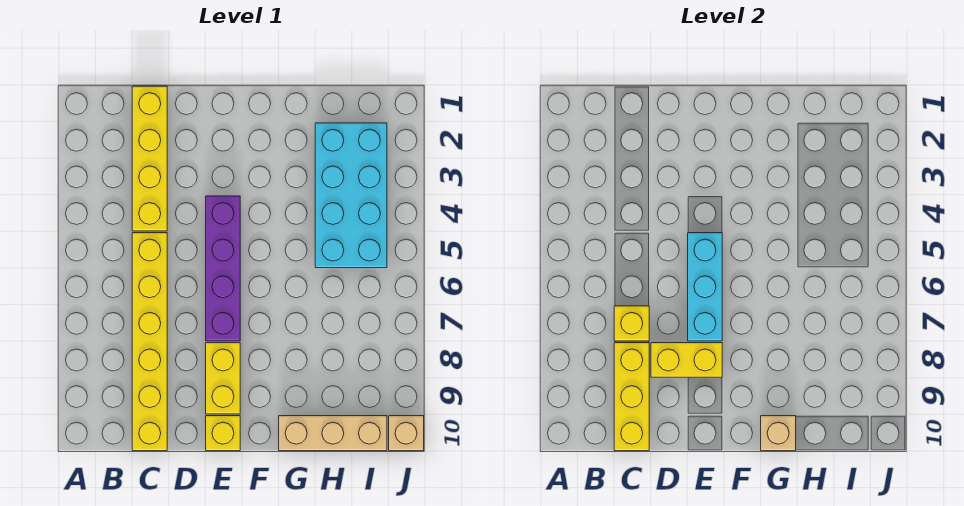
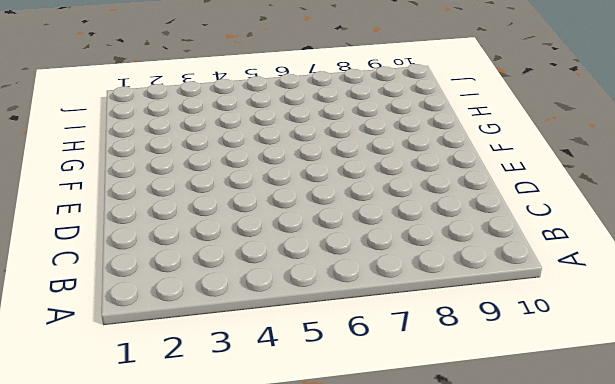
none -> yellow 1x4 brick [132,86,167,231]
none -> yellow 1x6 brick [132,233,167,451]
none -> purple 1x4 brick [206,196,240,341]

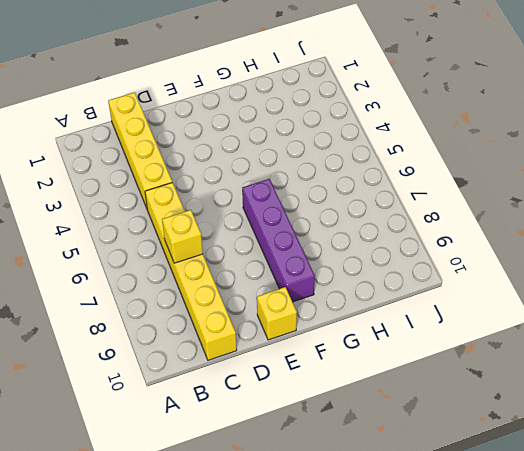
purple 1x4 brick [242,179,315,302] -> purple 1x4 brick moved to [206,196,240,341]
none -> yellow 1x2 brick [206,343,240,414]
none -> tan 1x3 brick [279,416,387,451]
none -> cyan 2x4 brick [315,123,387,268]

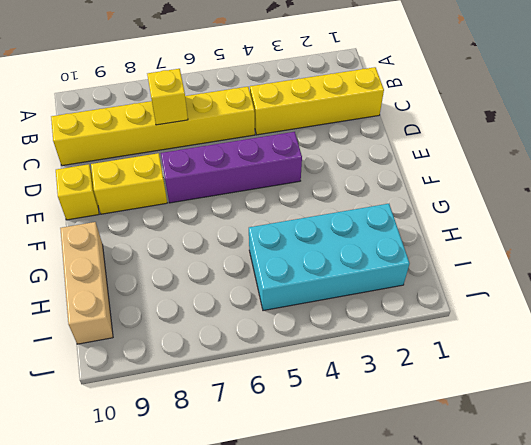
none -> tan 1x1 brick [389,416,424,451]
none -> yellow 1x3 brick [614,343,649,451]
none -> yellow 1x2 brick [651,343,722,377]

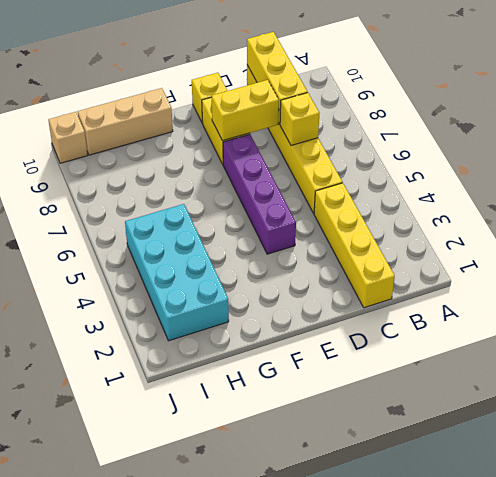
none -> cyan 1x3 brick [688,233,722,341]
none -> tan 1x1 brick [761,416,796,451]

